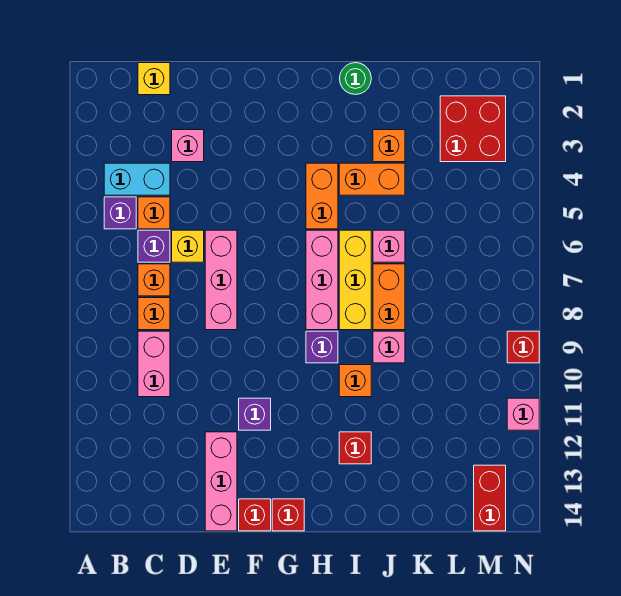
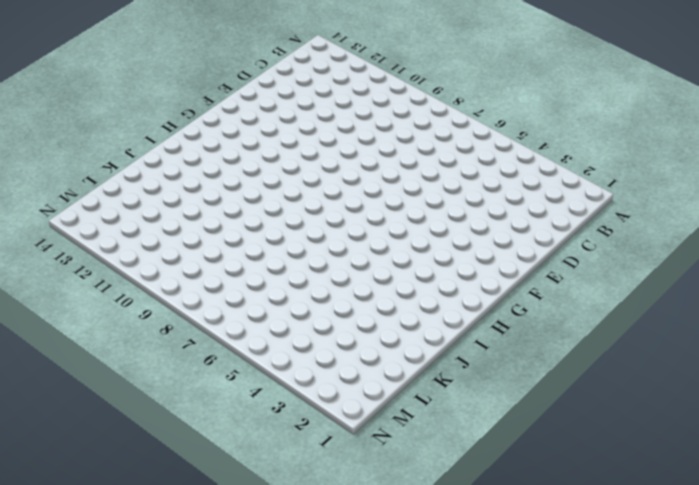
none -> cyan 1x2 brick [104,163,170,195]
none -> purple 1x1 brick [104,197,136,229]
none -> yellow 1x1 brick [138,63,170,95]
none -> orange 1x1 brick [138,197,170,229]

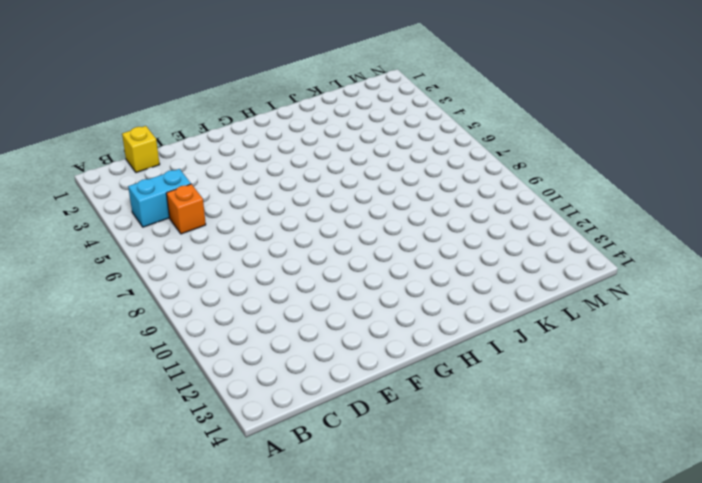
none -> purple 1x1 brick [104,197,136,229]
none -> purple 1x1 brick [138,230,170,262]
none -> orange 1x1 brick [138,264,170,296]
none -> orange 1x1 brick [138,298,170,330]

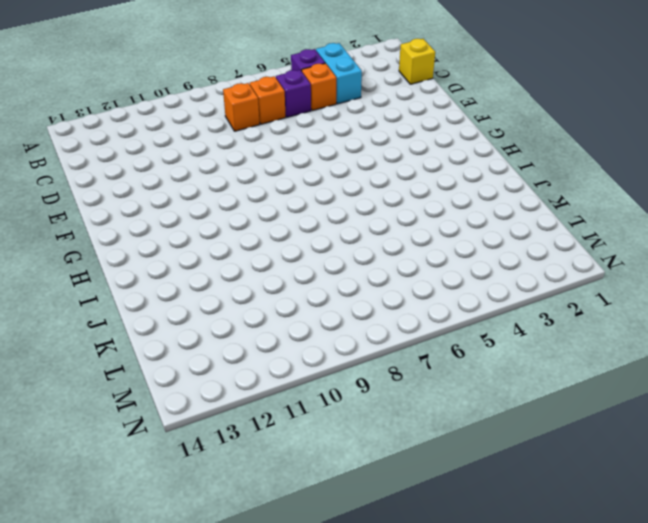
none -> pink 1x2 brick [138,331,170,397]
none -> pink 1x1 brick [172,130,204,162]
none -> yellow 1x1 brick [172,230,204,262]
none -> pink 1x3 brick [205,230,237,330]

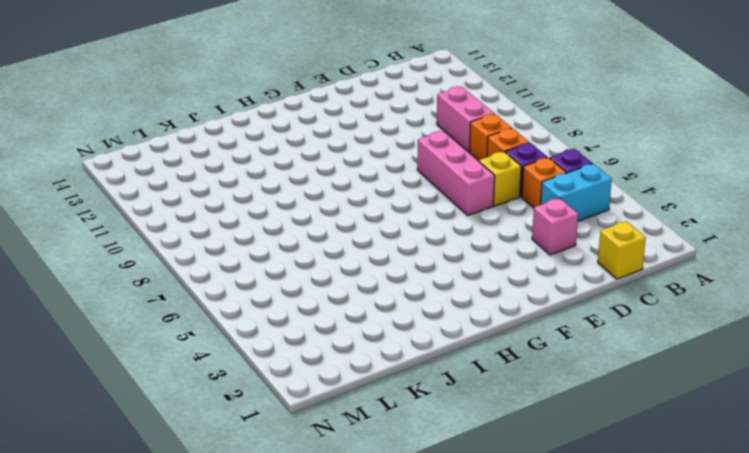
none -> pink 1x3 brick [205,432,237,531]
none -> purple 1x1 brick [239,398,271,430]
none -> red 1x1 brick [239,499,271,531]
none -> red 1x1 brick [272,499,304,531]

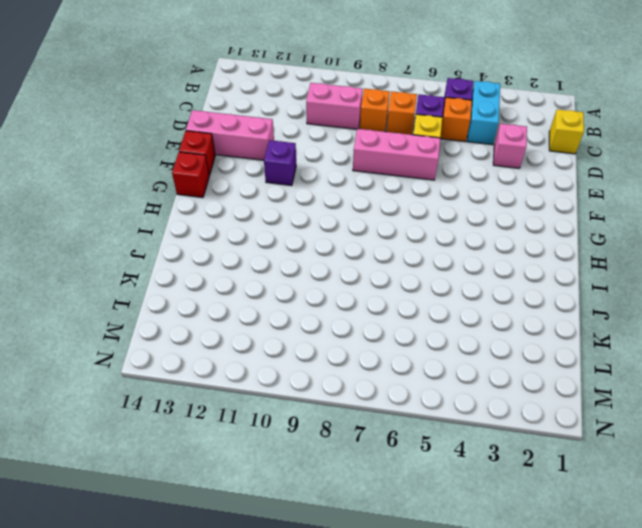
none -> orange 1x2 brick [306,163,338,229]
none -> pink 1x3 brick [306,230,338,330]
none -> purple 1x1 brick [306,331,338,363]
none -> green 1x1 round brick [340,63,371,94]

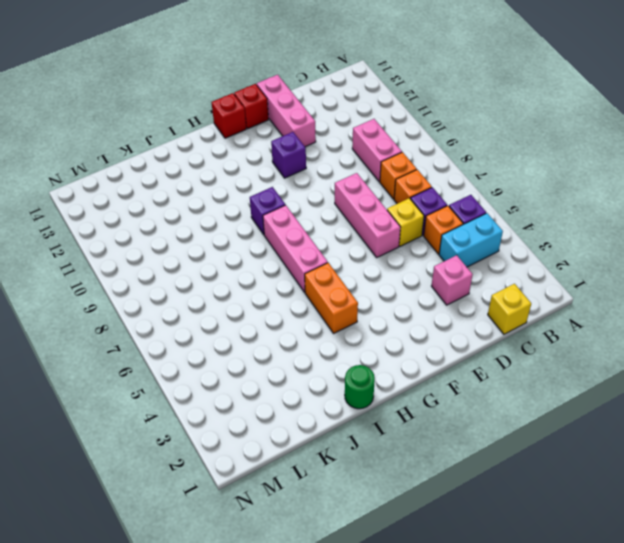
none -> orange 1x2 brick [339,163,405,195]
none -> yellow 1x3 brick [339,230,371,330]
none -> orange 1x1 brick [339,365,371,397]
none -> red 1x1 brick [339,432,371,464]

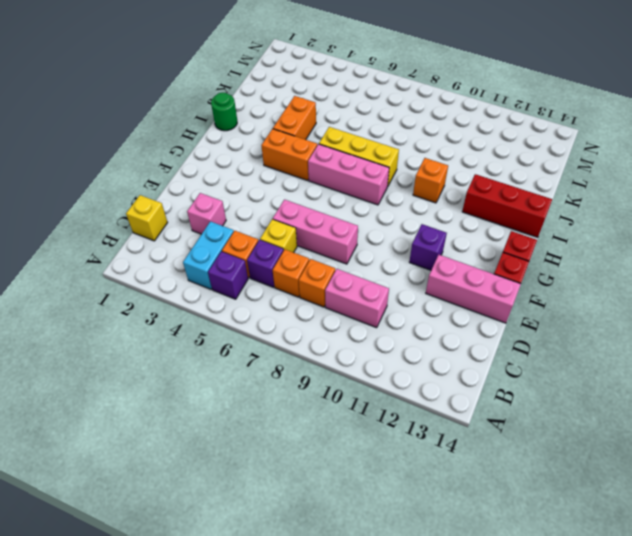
red 1x3 brick [462,174,552,237] -> red 1x1 brick [339,432,371,464]
none -> purple 1x1 brick [306,331,338,363]
none -> orange 1x1 brick [373,130,405,162]
none -> pink 1x1 brick [373,230,405,262]
none -> orange 1x2 brick [373,264,405,330]

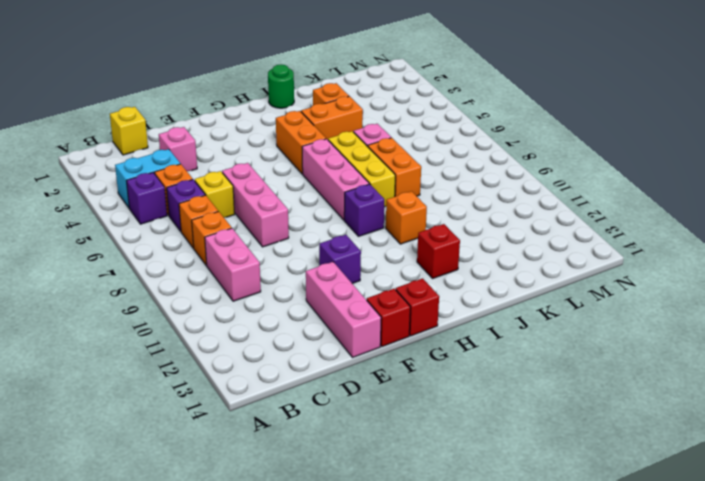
none -> pink 1x1 brick [373,331,405,363]
none -> red 2x2 brick [440,96,506,162]
none -> red 1x2 brick [474,465,506,531]
none -> red 1x1 brick [507,331,539,363]

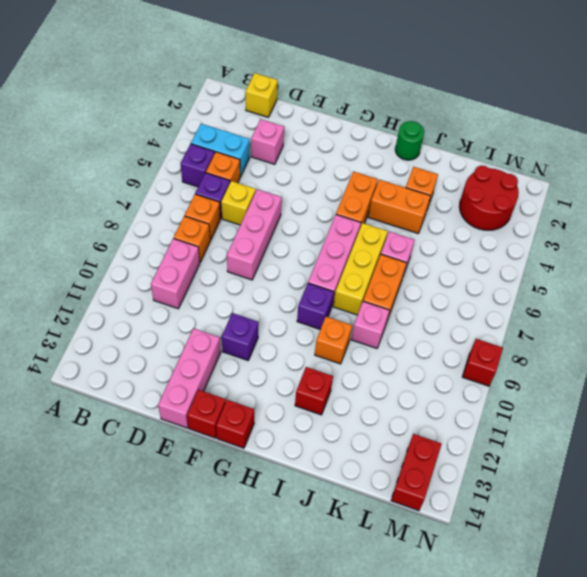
red 2x2 round brick [459,166,519,230] -> red 2x2 brick [440,96,506,162]
none -> pink 1x1 brick [507,398,539,430]

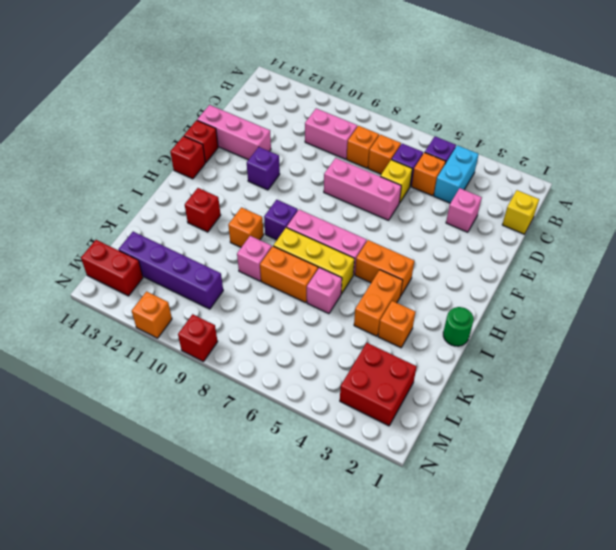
purple 1x4 brick [119,232,223,309] -> none
orange 1x1 brick [132,292,172,338] -> pink 1x1 brick [507,398,539,430]

